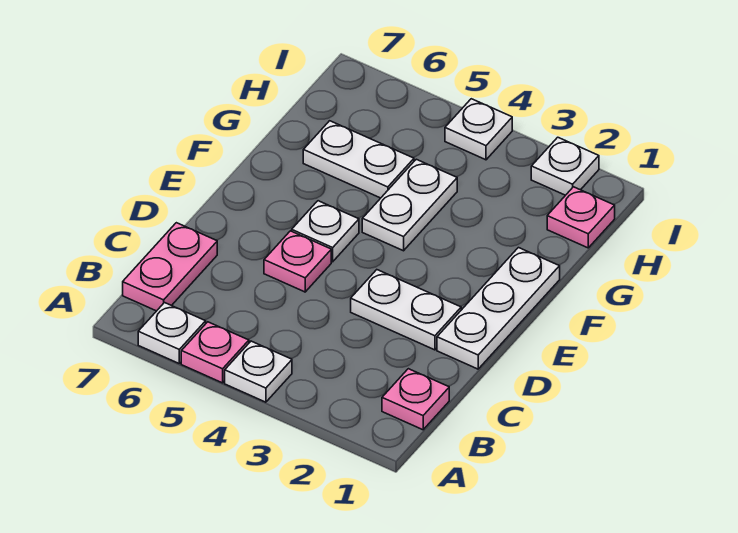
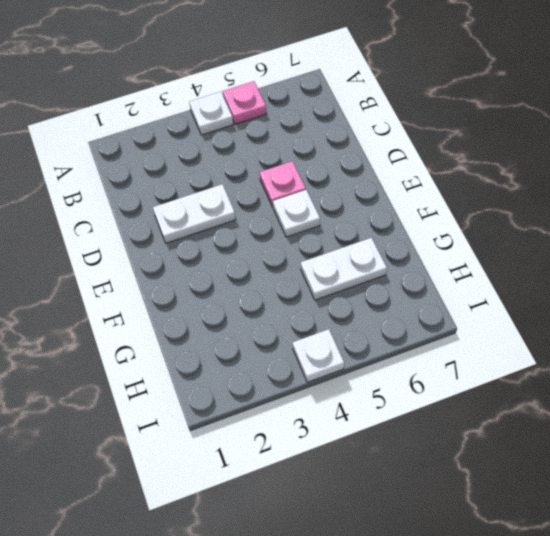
none -> white 1x1 plate [138,303,206,363]
none -> pink 1x1 plate [382,369,449,430]
none -> pink 1x2 plate [123,223,217,311]

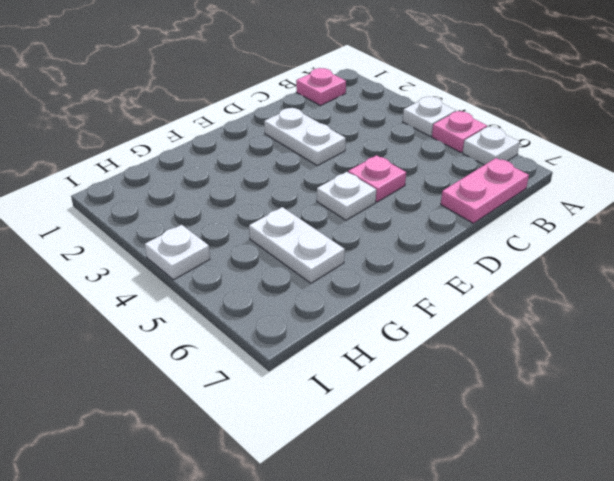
none -> white 1x3 plate [437,248,560,369]
none -> white 1x2 plate [362,159,457,251]
none -> pink 1x1 plate [547,187,615,248]

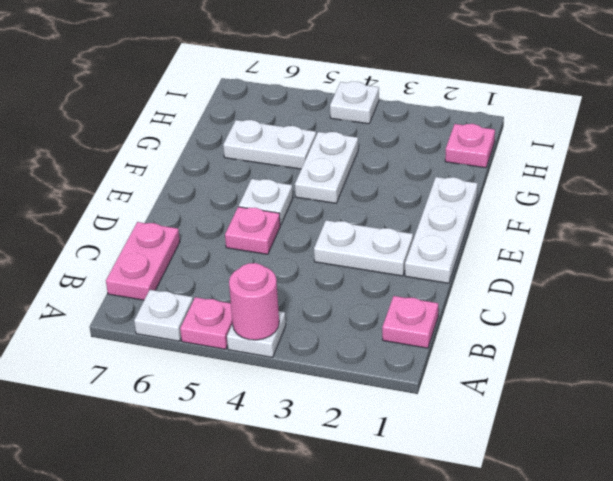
pink 1x1 round brick [229,263,279,340] -> none
none -> white 1x1 plate [531,137,599,195]

